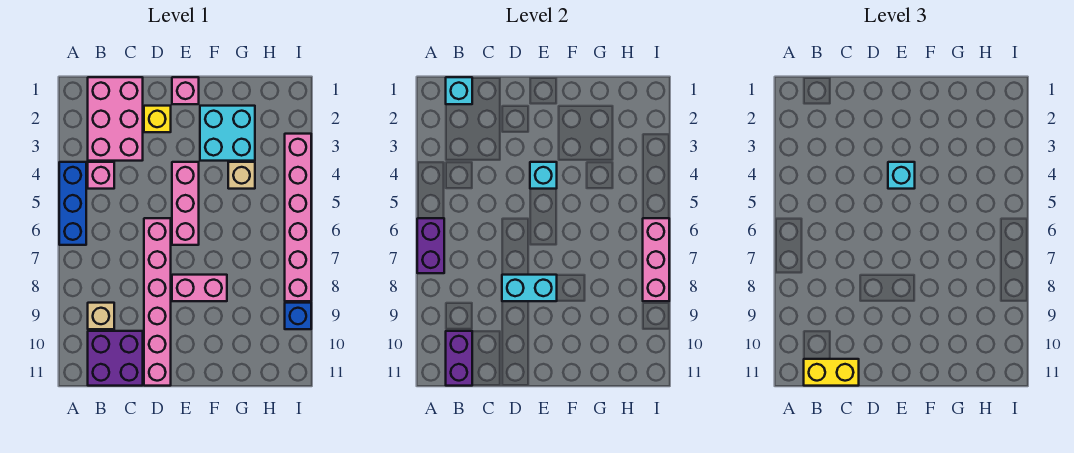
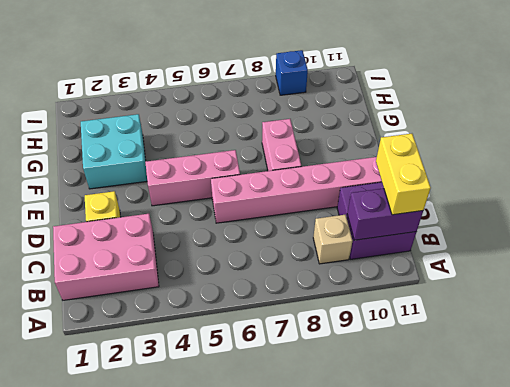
none -> blue 1x3 brick [59,162,86,245]
none -> pink 1x1 brick [88,162,114,189]
none -> pink 1x1 brick [172,77,199,104]

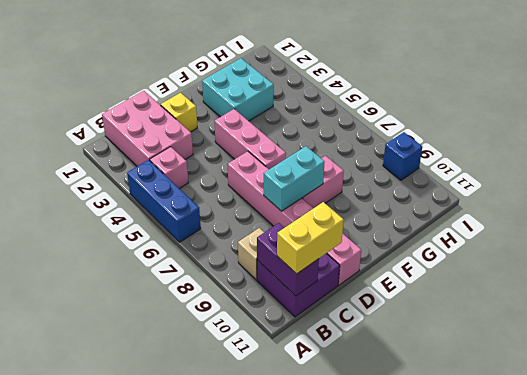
none -> pink 1x1 brick [172,77,199,104]
none -> tan 1x1 brick [228,162,255,189]
none -> pink 1x6 brick [285,134,311,301]

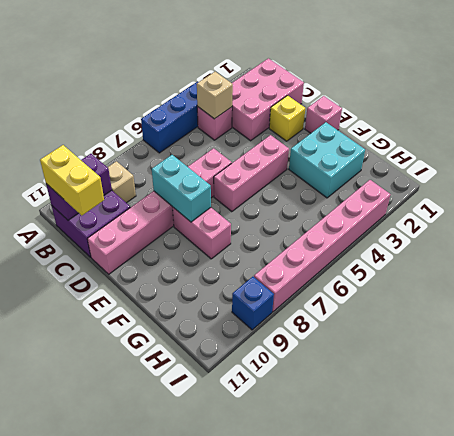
tan 1x1 brick [197,72,233,119] -> tan 1x1 brick moved to [228,162,255,189]
none -> purple 1x2 brick [417,218,444,273]
none -> cyan 1x1 brick [446,77,472,104]
none -> cyan 1x1 brick [530,162,557,189]

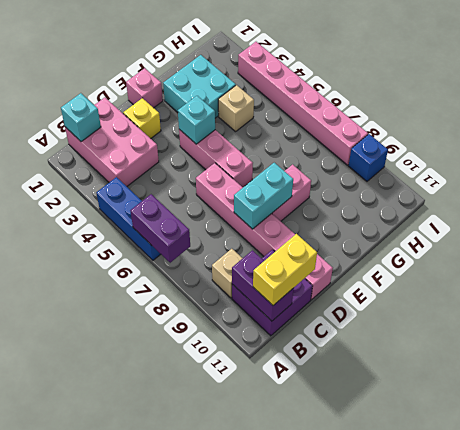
none -> pink 1x1 brick [88,162,114,189]
none -> pink 1x3 brick [643,218,669,301]
none -> cyan 1x1 brick [888,162,915,189]

